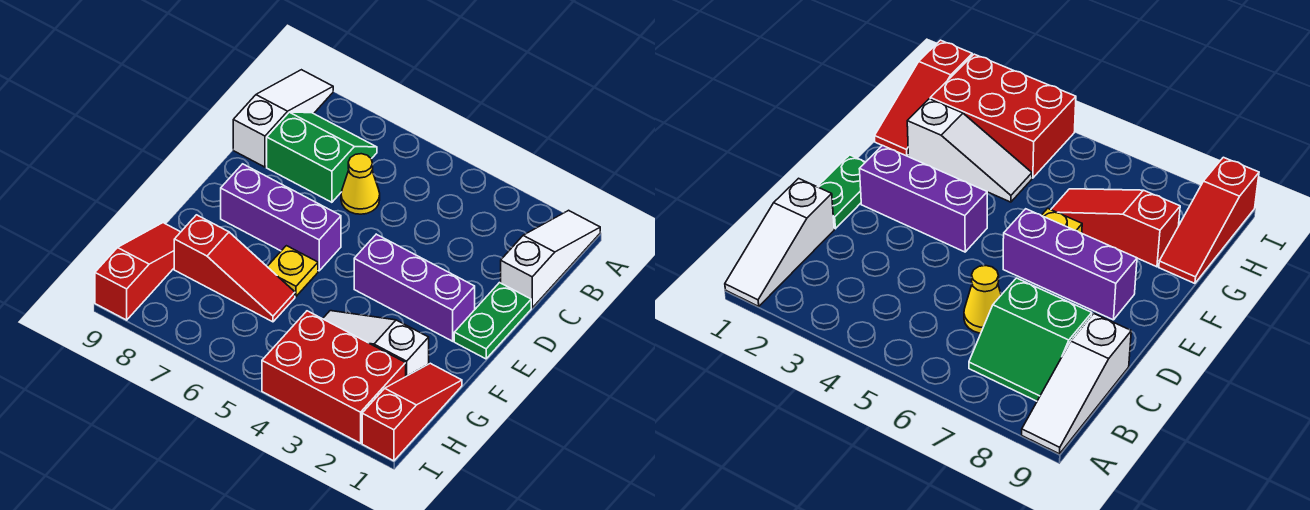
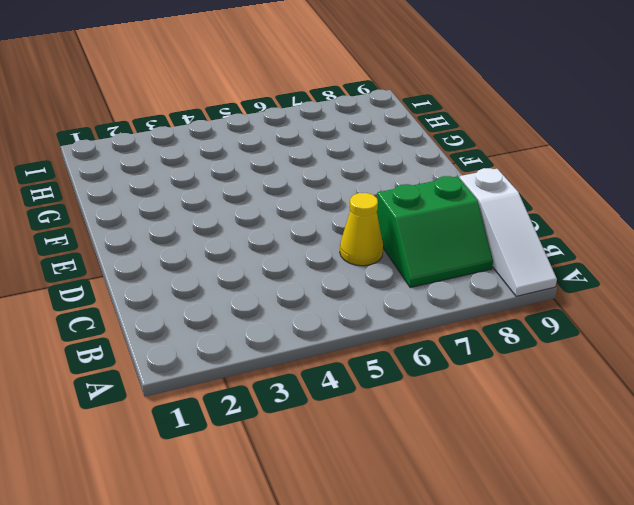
none -> white 1x3 slope [501,210,600,308]
none -> green 1x2 plate [454,283,531,359]
none -> purple 1x3 brick [354,234,475,341]

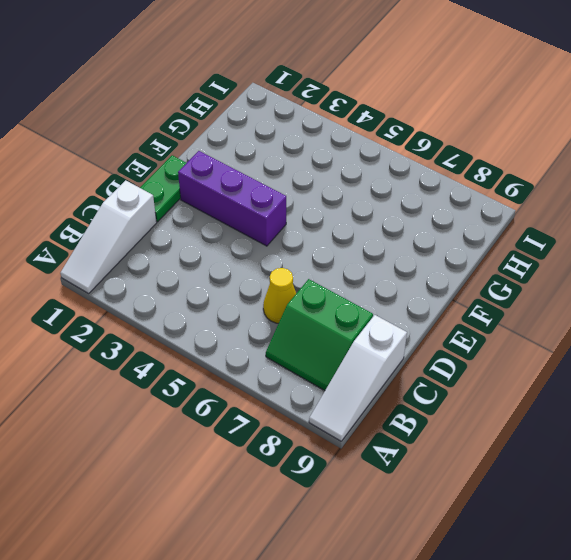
none -> purple 1x3 brick [221,164,341,271]
none -> yellow 1x1 plate [267,246,318,296]
none -> red 1x3 slope [362,363,462,461]

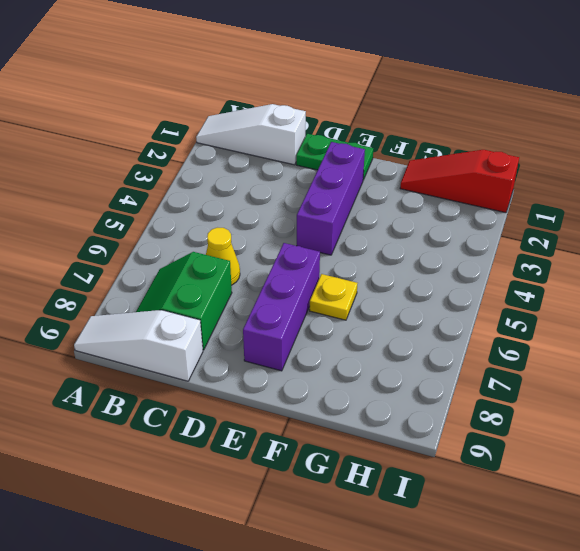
none -> white 1x3 slope [323,311,429,376]
none -> red 1x3 slope [174,215,295,322]
none -> red 1x3 slope [95,223,180,320]

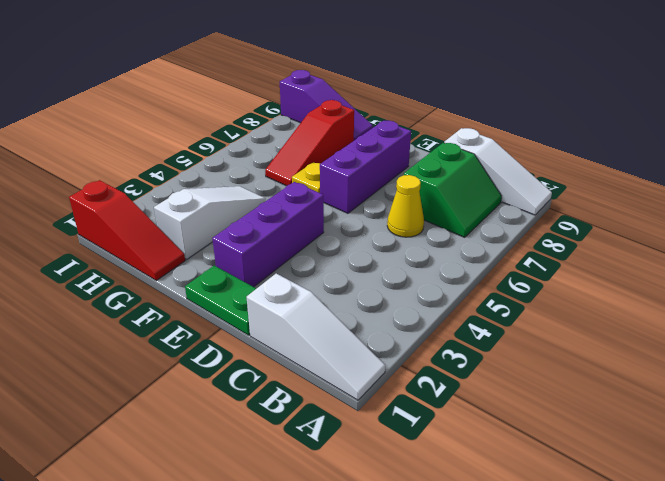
purple 1x3 slope [280,70,373,140] -> red 1x3 slope [95,223,180,320]
none -> red 2x3 brick [262,311,406,443]

